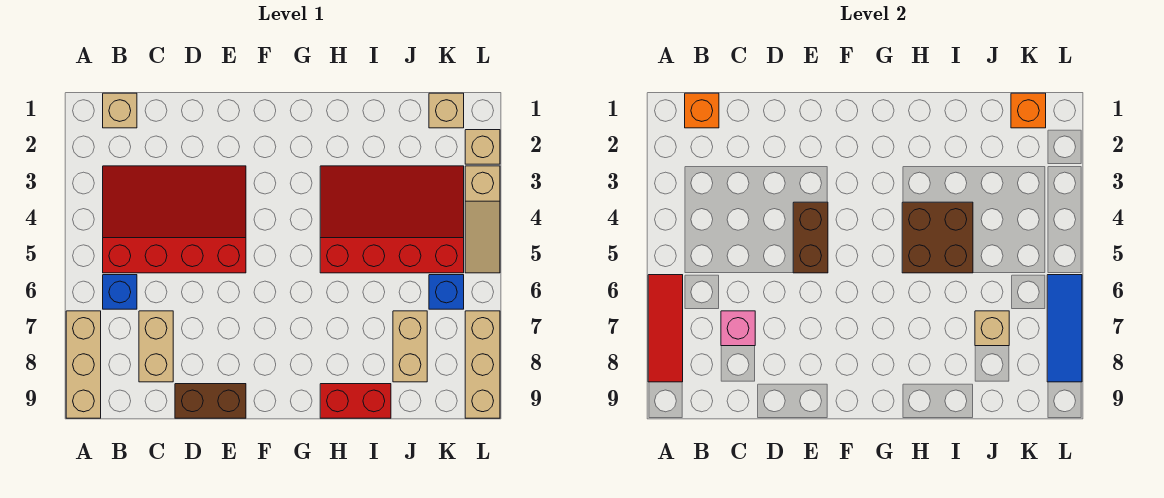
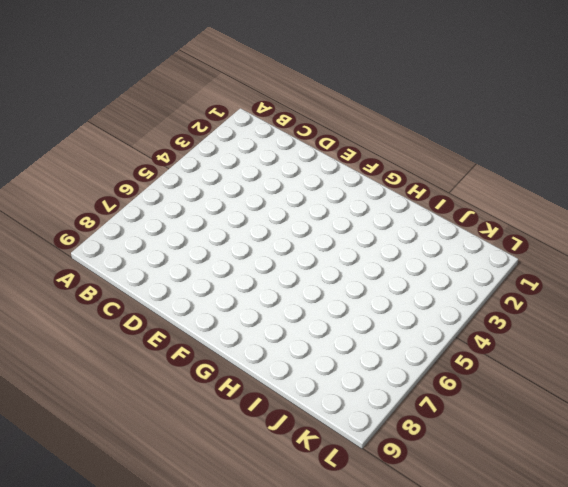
none -> tan 1x3 brick [66,311,101,418]
none -> tan 1x1 brick [103,93,137,128]
none -> red 3x4 slope [103,166,246,273]

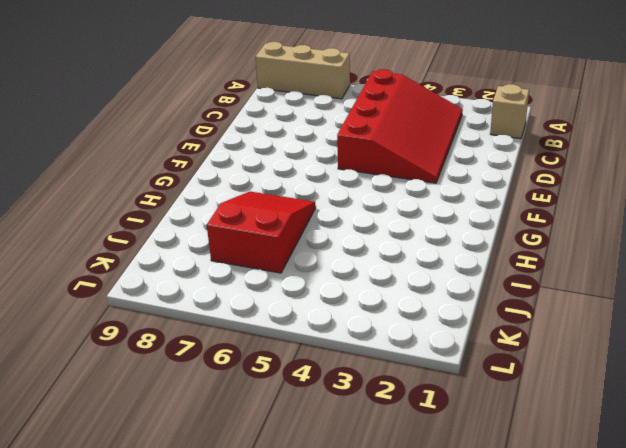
red 2x3 slope [207,192,316,273] -> tan 1x2 brick [393,311,427,382]
none -> blue 1x1 brick [103,275,137,309]
none -> tan 1x2 brick [139,311,173,382]
none -> brown 1x2 brick [175,384,246,418]

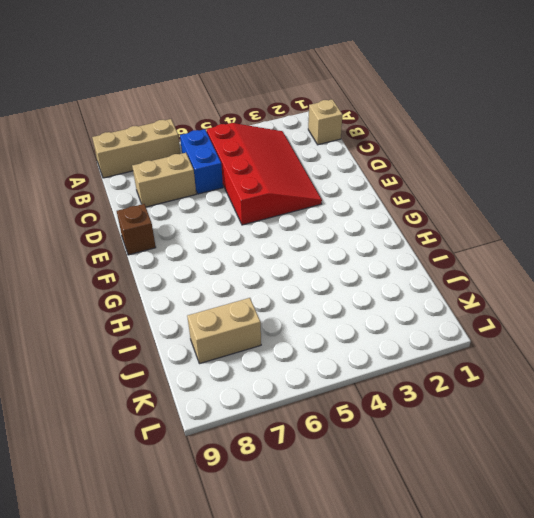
blue 1x2 brick [180,129,223,194] -> blue 1x1 brick [103,275,137,309]
brown 1x1 brick [117,204,156,255] -> brown 1x2 brick [175,384,246,418]
none -> red 3x4 slope [320,166,464,273]
none -> red 1x2 brick [320,384,391,418]
none -> tan 1x1 brick [429,93,464,128]

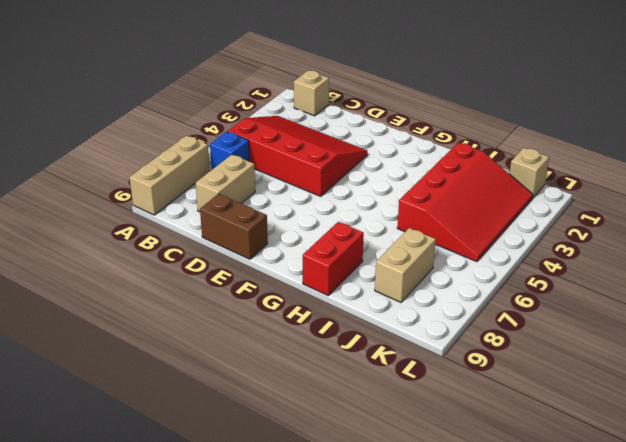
red 1x2 brick [303,222,364,295] -> red 1x2 brick turned to [320,384,391,418]
red 3x4 slope [397,143,533,262] -> red 3x4 slope turned to [320,166,464,273]
none -> blue 1x1 brick [429,275,464,309]
none -> tan 1x1 brick [465,130,500,164]
none -> tan 1x3 slope [465,166,500,273]

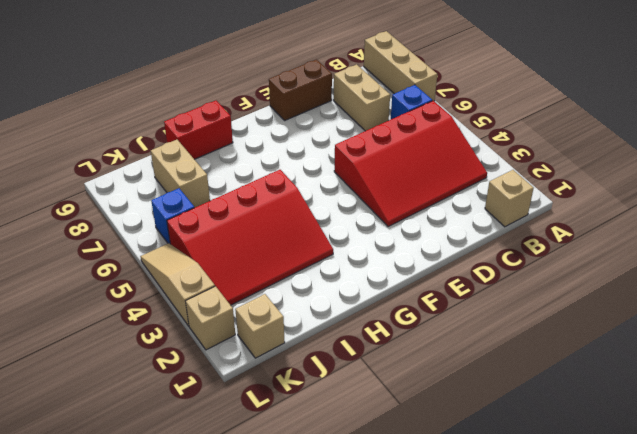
none -> tan 1x3 brick [465,311,500,418]
none -> red 1x3 tile [648,275,683,382]
none -> orange 1x1 brick [685,93,719,128]

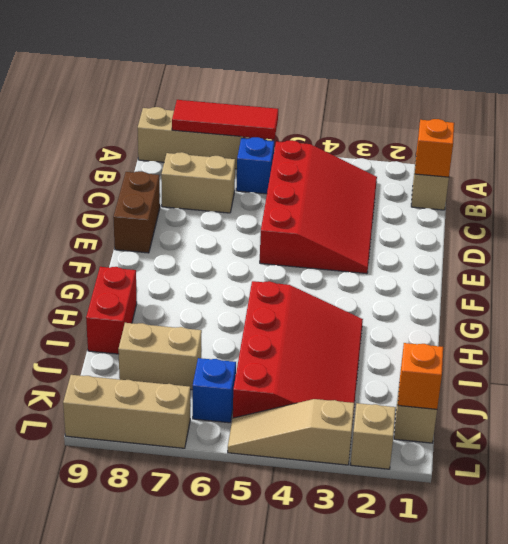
none -> pink 1x1 brick [721,311,755,346]
none -> brown 1x2 brick [793,202,828,273]
none -> brown 2x2 brick [902,202,973,273]

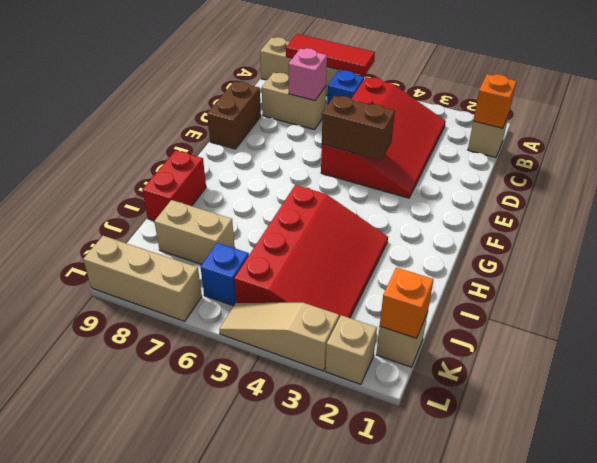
none -> brown 2x2 brick [902,202,973,273]
none -> tan 1x1 brick [975,311,1009,346]
none -> blue 1x3 tile [1047,275,1082,382]

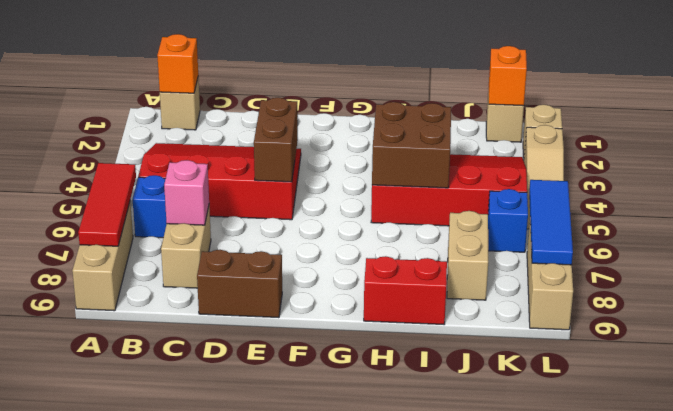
none -> tan 1x1 brick [975,311,1009,346]

